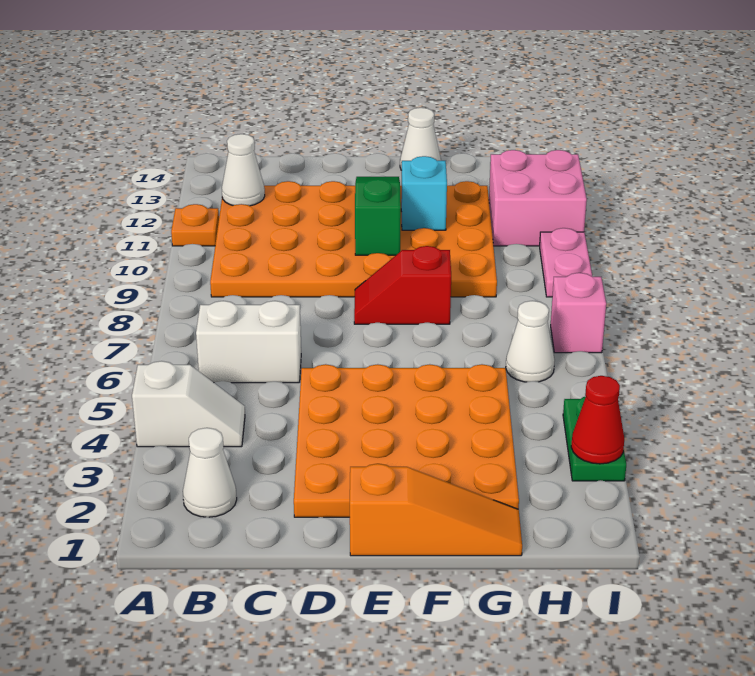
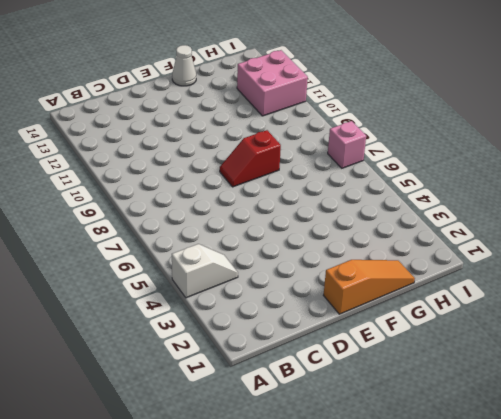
none -> orange 1x1 plate [171,204,219,246]
none -> white 1x1 cone [183,428,237,517]
none -> white 1x2 brick [196,301,301,383]

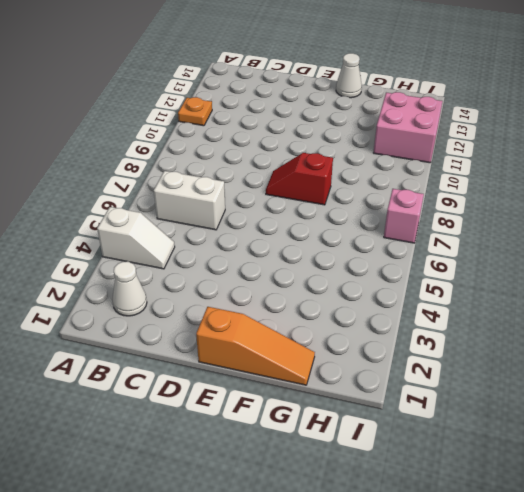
none -> orange 4x6 plate [210,181,497,297]
none -> orange 4x4 plate [294,364,519,517]
none -> white 1x1 cone [506,301,555,382]

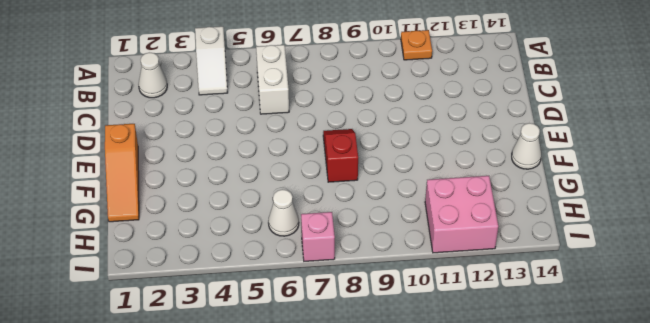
none -> orange 4x6 plate [210,181,497,297]
none -> orange 4x4 plate [294,364,519,517]
none -> green 1x2 plate [563,397,626,481]

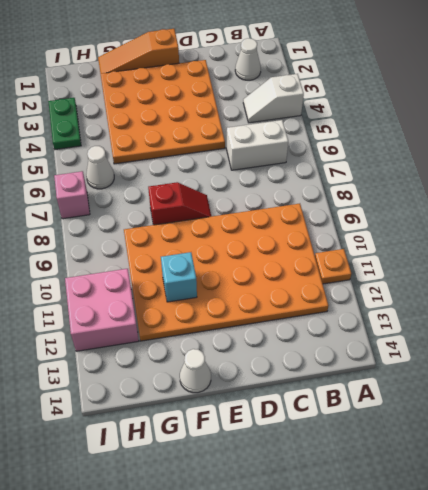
none -> pink 1x2 plate [540,228,592,297]
none -> white 1x1 cone [222,134,265,206]
none -> green 1x3 slope [355,177,401,255]

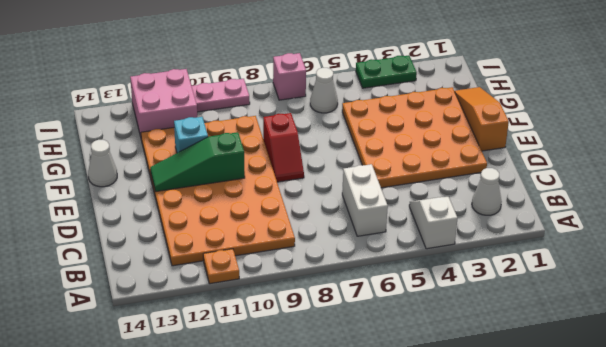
none -> white 1x1 cone [222,134,265,206]
none -> red 1x1 cone [571,376,624,464]

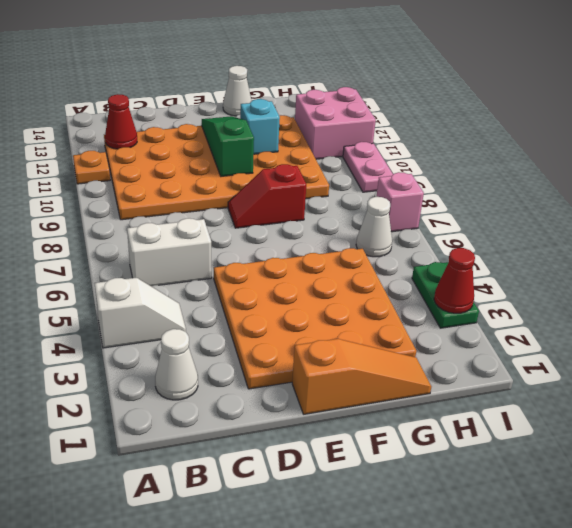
red 1x1 cone [105,94,137,149] -> white 1x1 cone [222,134,265,206]

